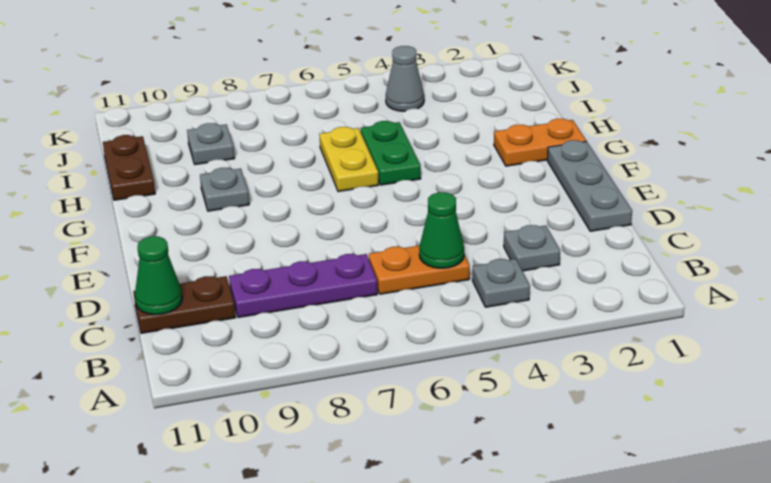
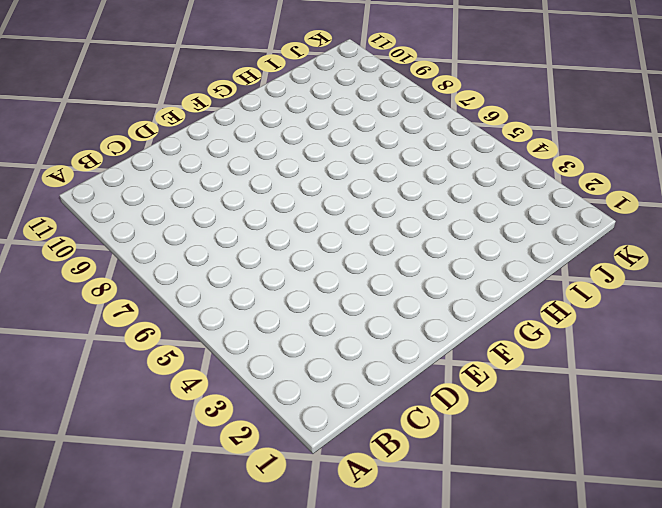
none -> grey 1x1 plate [472,259,530,307]
none -> grey 1x1 plate [504,225,560,271]
none -> orange 1x2 plate [369,246,470,294]

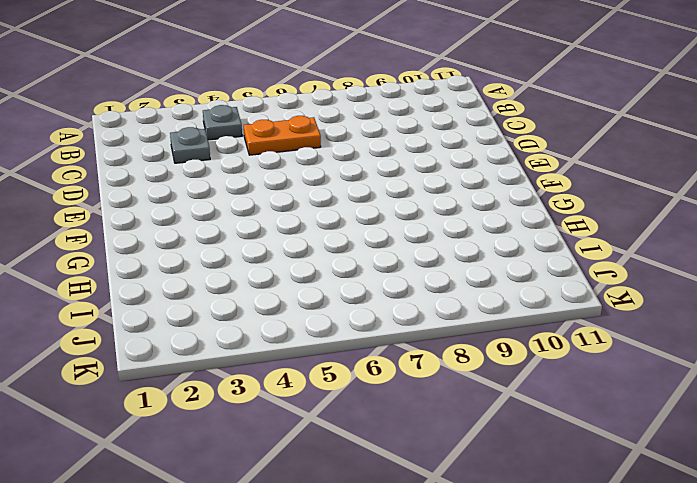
none -> purple 1x3 plate [229,254,377,318]
none -> brown 1x2 plate [133,276,236,333]
none -> grey 1x3 plate [547,140,632,231]

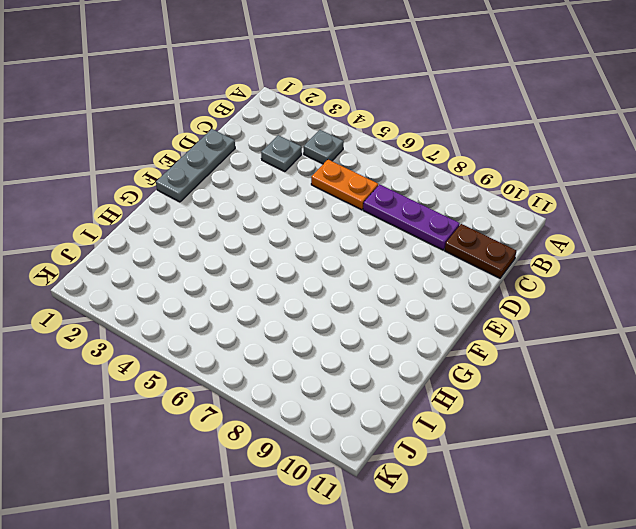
none -> orange 1x2 plate [494,119,586,166]
none -> green 1x2 plate [361,121,421,185]
none -> yellow 1x2 plate [319,127,378,192]

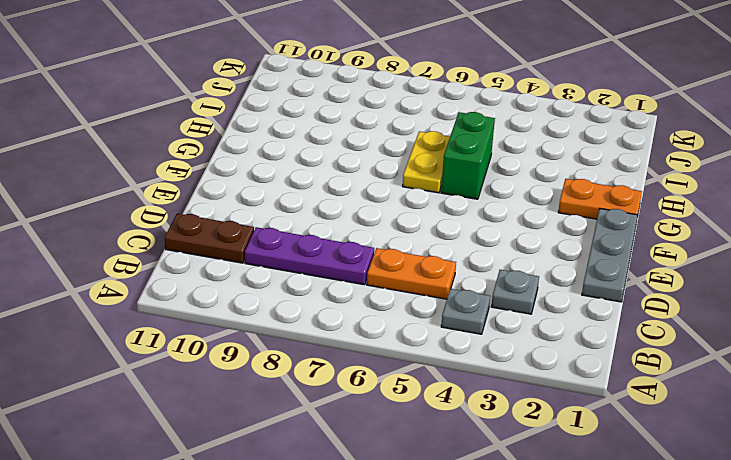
green 1x2 brick [441,112,495,199] -> green 1x2 plate [361,121,421,185]
none -> grey 1x1 plate [200,168,249,211]
none -> brown 1x2 plate [103,135,155,200]
none -> grey 1x1 plate [187,123,235,165]

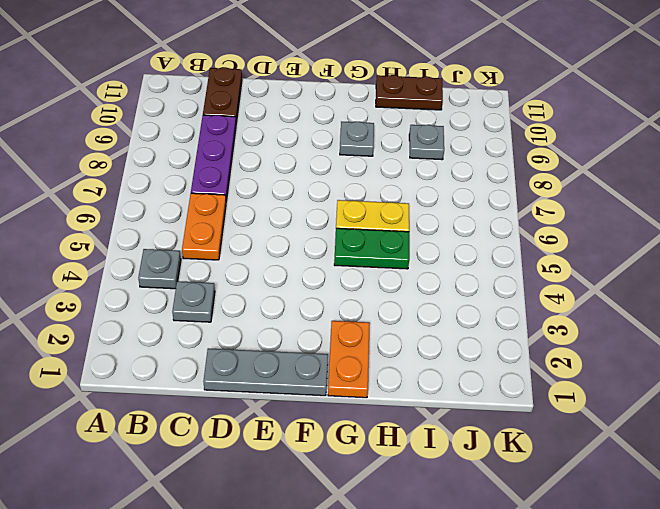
none -> grey 1x1 cone [386,46,424,111]
none -> green 1x1 cone [419,192,464,268]
none -> green 1x1 cone [135,236,182,315]

